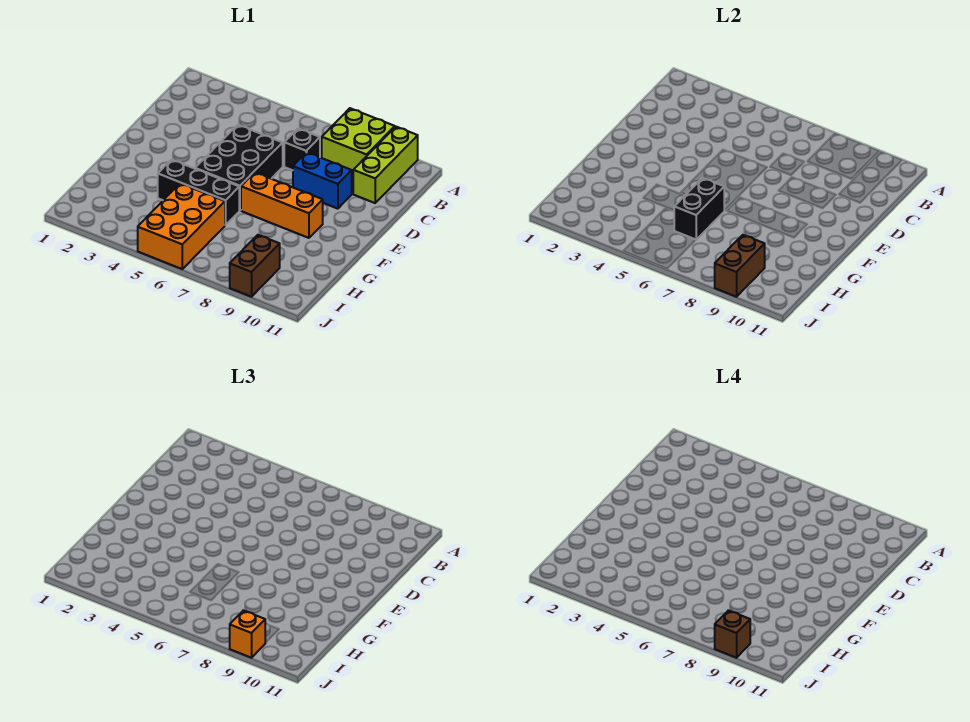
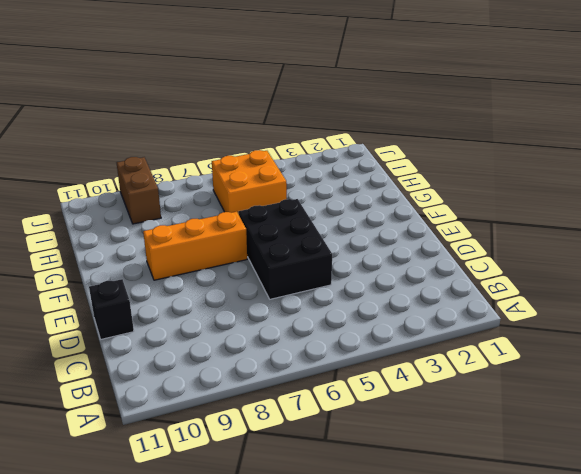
black 1x1 brick [89,279,134,339] -> black 1x1 brick moved to [284,128,320,170]
orange 2x2 brick [212,150,287,214] -> orange 2x3 brick [138,183,225,269]
none -> lime 2x2 brick [322,108,395,174]
none -> lime 1x3 brick [353,127,418,203]
none -> blue 1x2 brick [293,152,352,209]

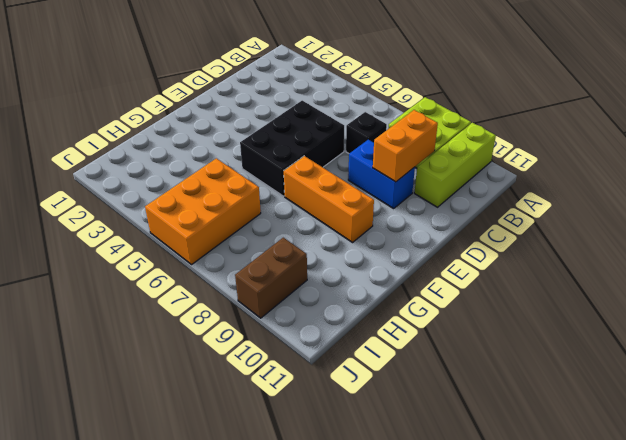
orange 1x2 brick [373,110,438,182] -> none
none -> black 1x3 brick [158,160,239,225]
none -> black 1x2 brick [674,178,724,240]
none -> brown 1x2 brick [715,235,765,297]

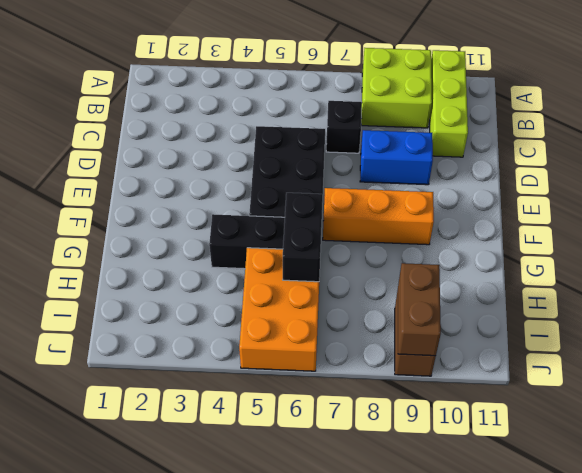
none -> orange 1x1 brick [230,610,265,658]
none -> brown 1x1 brick [715,610,750,658]

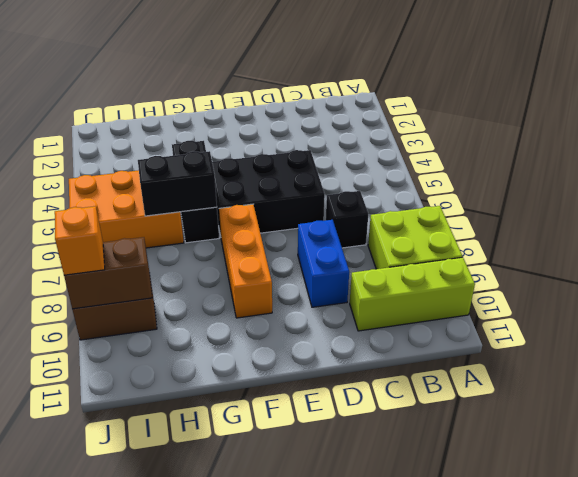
none -> brown 1x1 brick [715,610,750,658]

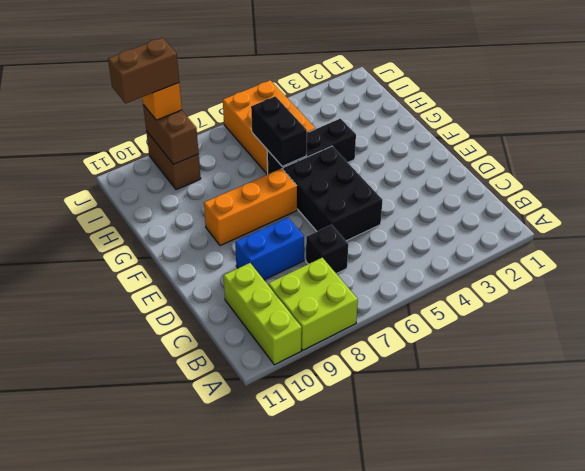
brown 1x2 brick [108,38,179,104] -> brown 1x1 brick [715,610,750,658]

